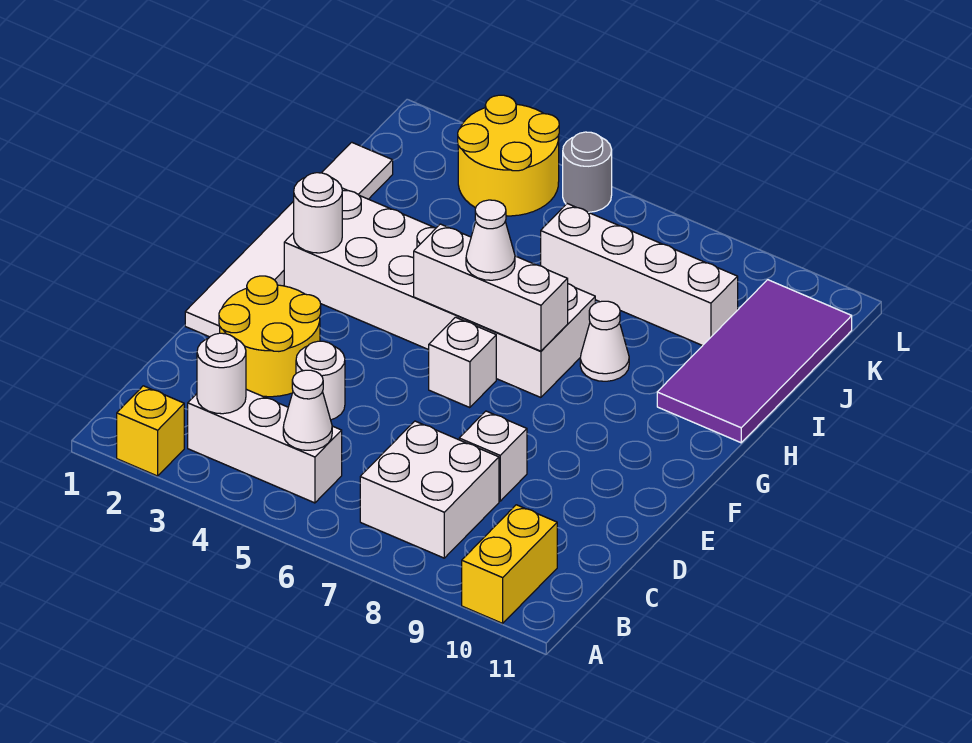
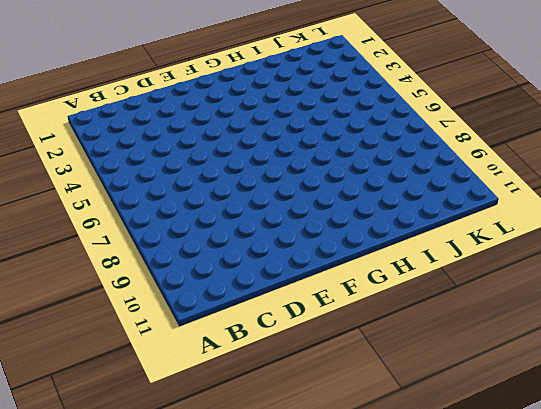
none -> yellow 1x1 brick [117,386,184,476]
none -> yellow 1x2 brick [462,505,557,623]
none -> white 1x3 brick [188,389,342,503]

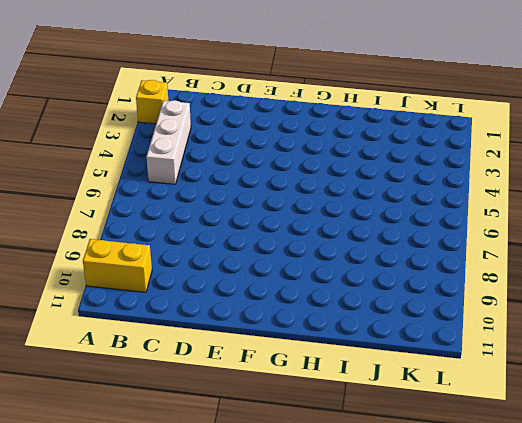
none -> white 2x2 brick [360,421,499,558]
none -> yellow 2x2 round brick [219,276,321,397]
none -> white 1x1 round brick [296,341,345,420]

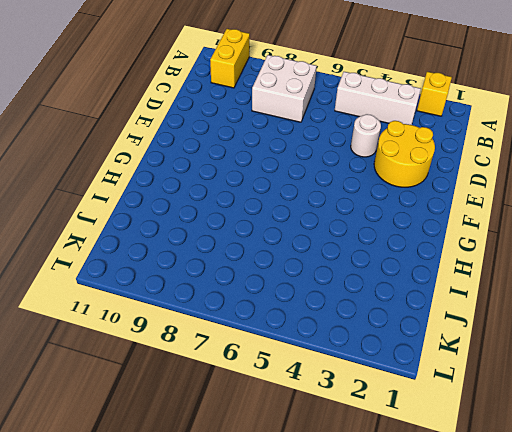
none -> white 1x1 brick [459,411,527,501]
none -> white 1x6 tile [185,142,393,337]
none -> white 1x1 brick [429,317,496,408]

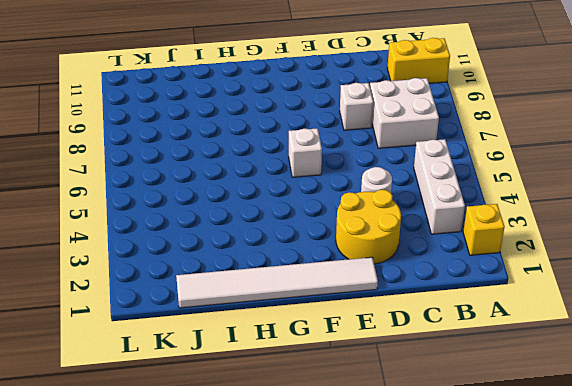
none -> white 2x6 brick [284,188,595,397]
none -> white 1x1 cone [580,301,629,381]
none -> purple 2x4 tile [657,280,852,443]

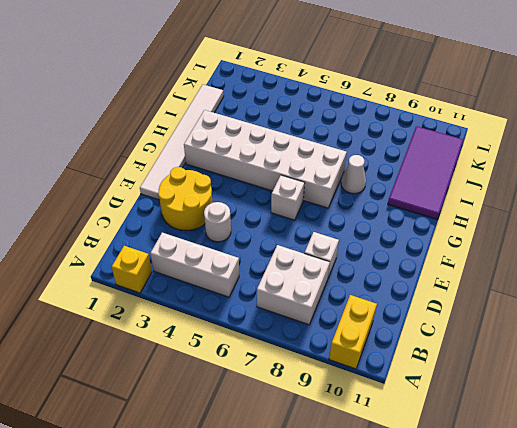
none -> white 1x4 brick [541,204,738,346]
none -> yellow 2x2 round brick [458,95,559,216]
none -> grey 1x1 round brick [563,132,612,212]

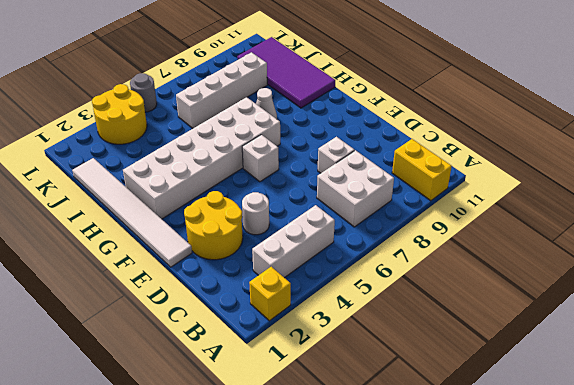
none -> white 1x1 round brick [197,333,246,414]
none -> white 1x1 cone [283,370,332,450]
none -> white 1x1 round brick [294,173,342,253]

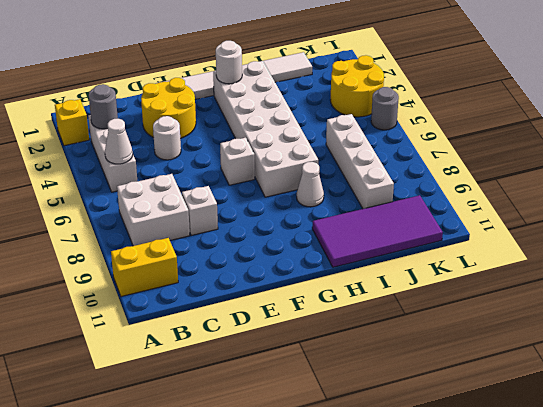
grey 1x1 round brick [89,84,118,129] -> white 1x1 round brick [197,333,246,414]
none -> white 1x3 brick [414,224,568,351]
none -> white 1x1 cone [466,200,515,280]

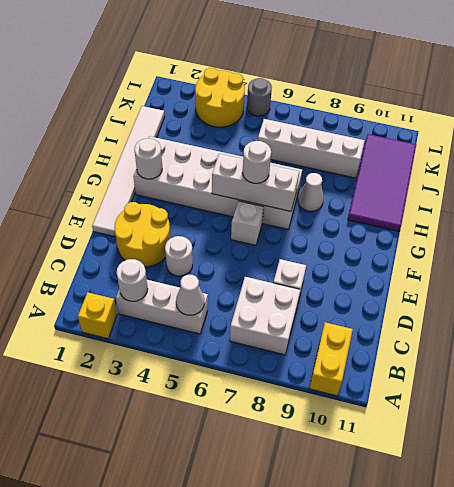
white 1x1 round brick [243,141,271,183] -> white 1x1 cone [466,200,515,280]

